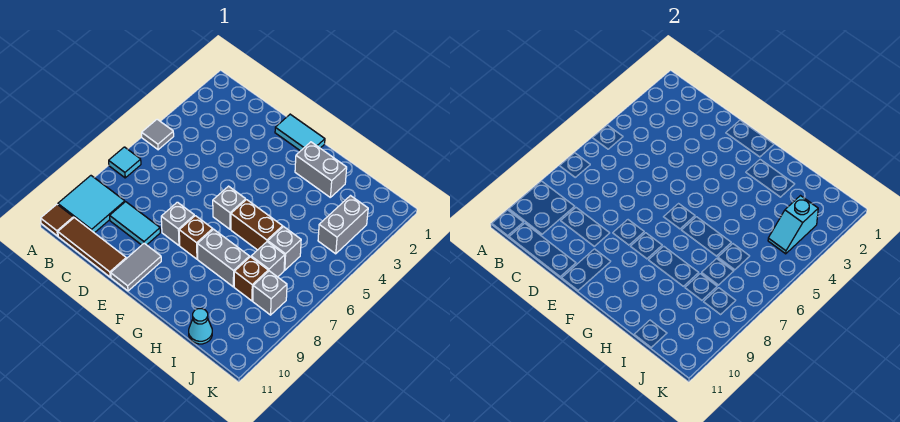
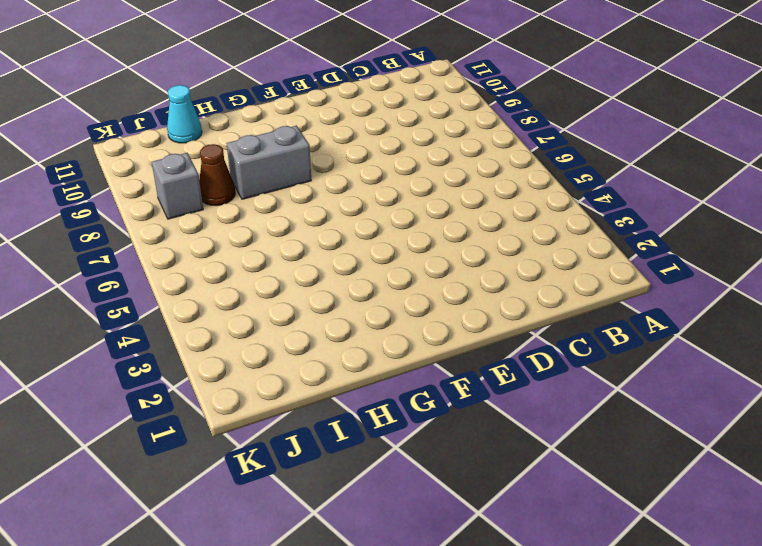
brown 1x1 cone [199,144,235,206] -> brown 1x1 brick [234,257,268,301]
none -> grey 1x1 tile [142,119,174,150]
none -> cyan 1x1 tile [109,147,141,178]
none -> cyan 2x2 tile [58,176,125,233]

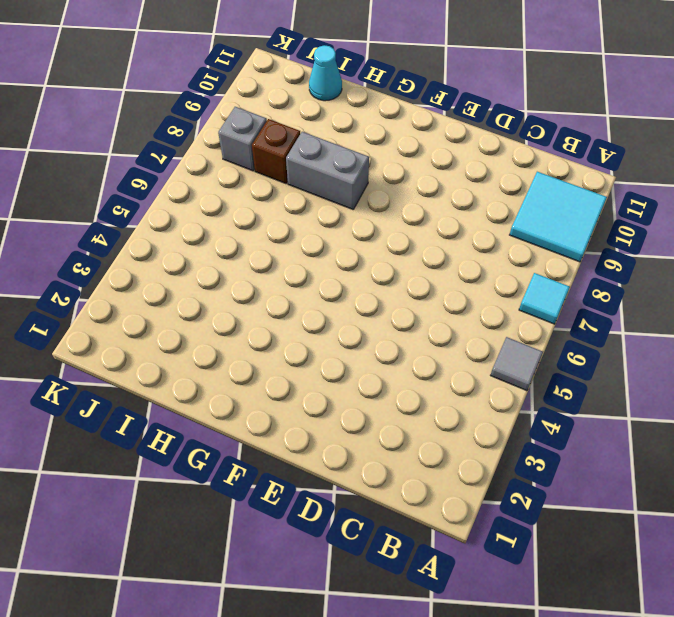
none -> brown 1x1 tile [41,204,73,236]
none -> brown 1x3 tile [58,218,126,277]
none -> cyan 1x2 tile [110,202,160,245]

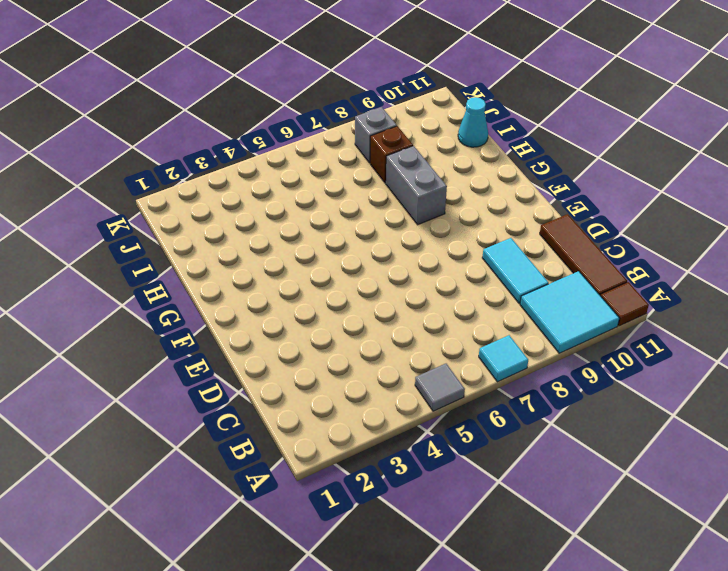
none -> cyan 1x2 tile [275,114,325,151]
none -> grey 1x1 brick [161,202,194,245]
none -> grey 1x2 tile [111,243,161,291]

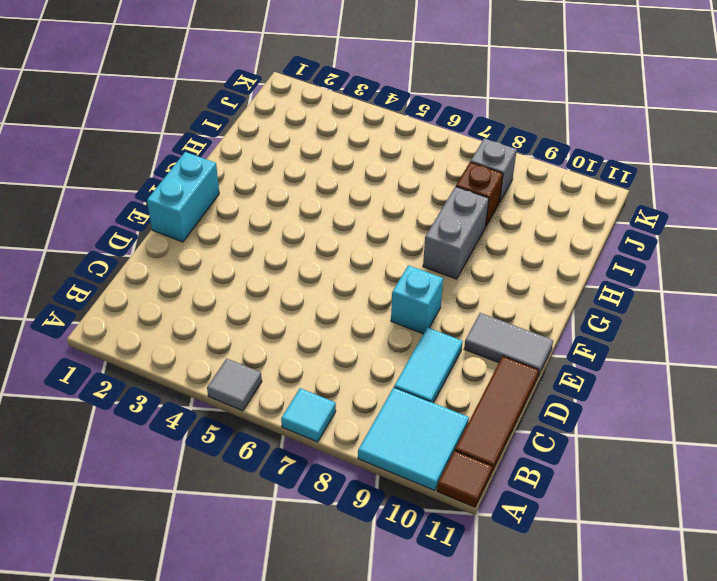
cyan 1x2 brick [147,152,219,242] -> cyan 1x2 tile [275,114,325,151]
cyan 1x1 brick [391,265,443,334] -> grey 1x1 brick [161,202,194,245]
none -> grey 1x1 brick [213,186,246,229]
none -> brown 1x1 brick [179,216,213,259]
none -> grey 1x2 brick [295,142,347,197]

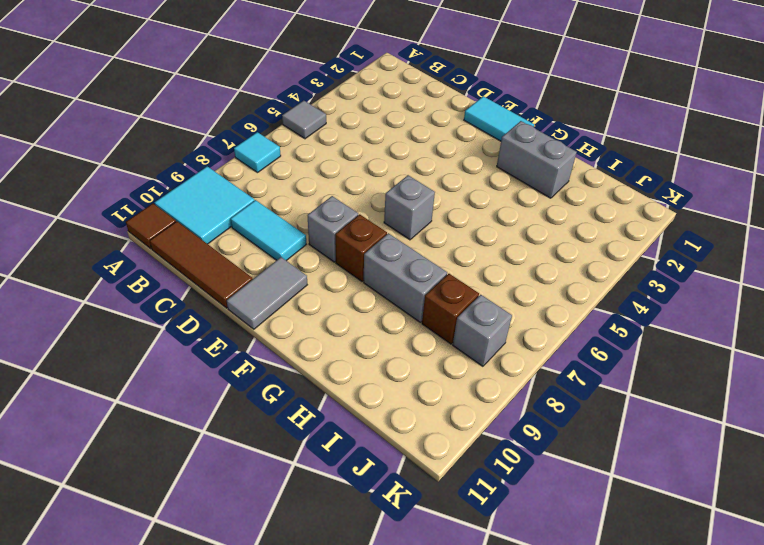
none -> brown 1x2 brick [231,200,283,250]
none -> grey 1x1 brick [268,227,301,270]
none -> grey 1x1 brick [251,242,285,277]

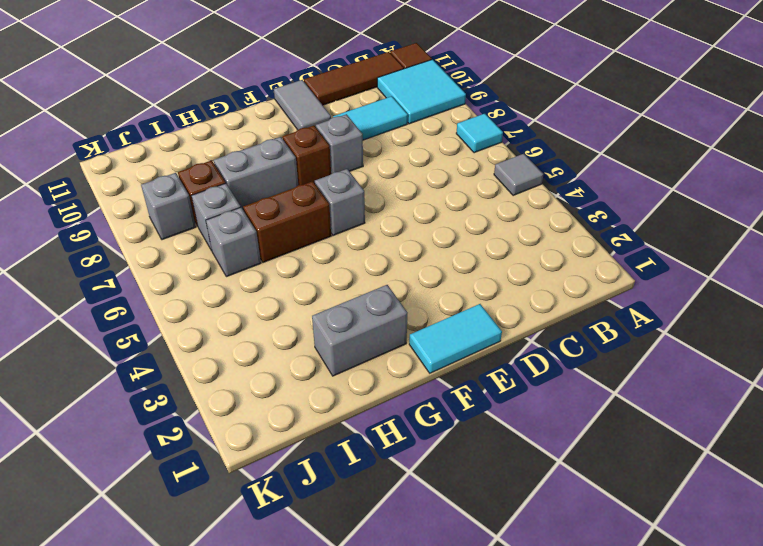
none -> cyan 1x1 cone [189,309,212,344]
none -> grey 1x2 brick [318,196,368,254]
none -> cyan 1x2 slope [768,196,818,254]

